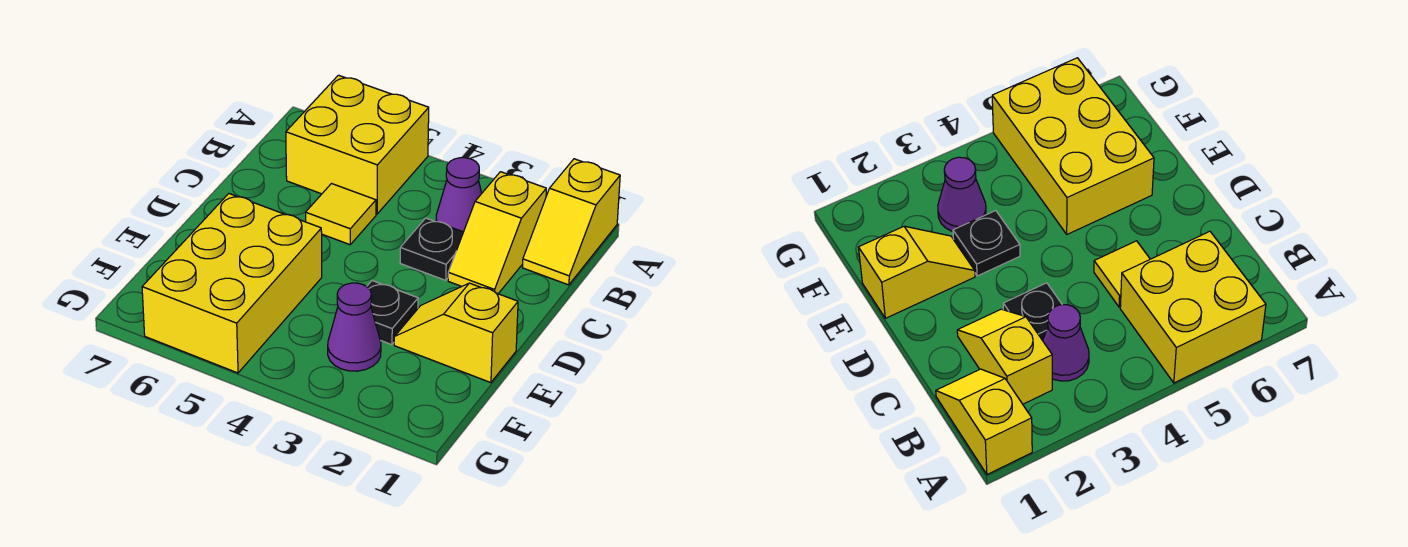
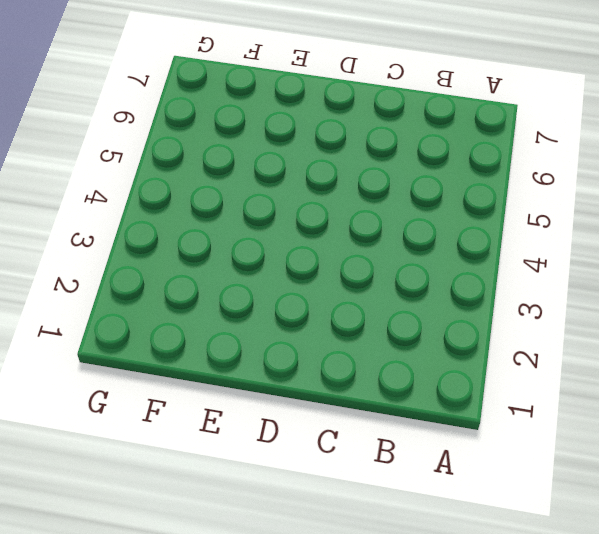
none -> yellow 1x2 slope [523,159,620,285]
none -> yellow 2x2 brick [286,75,429,214]

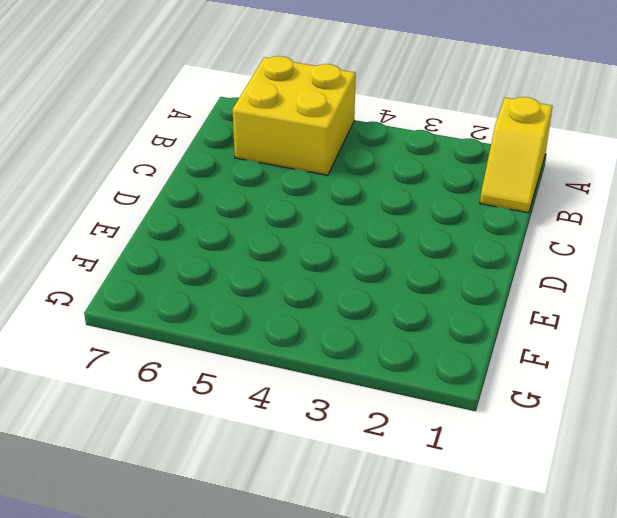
none -> yellow 1x2 slope [448,172,546,294]
none -> purple 1x1 cone [436,158,482,232]

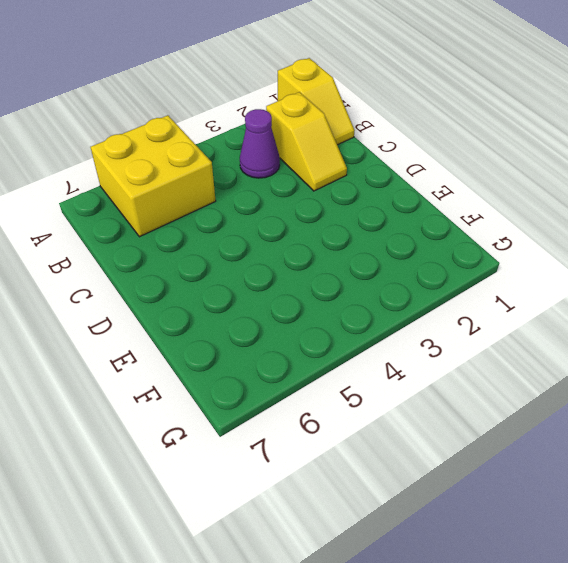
none -> black 1x1 plate [400,218,463,280]
none -> yellow 1x1 tile [306,184,376,245]

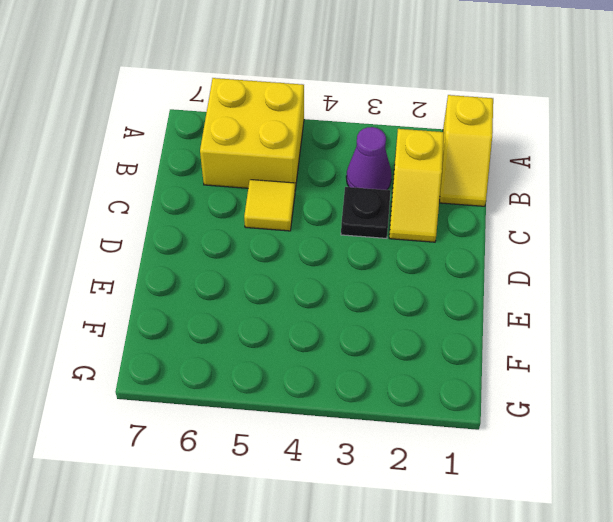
none -> yellow 1x2 slope [394,283,518,383]
none -> black 1x1 plate [367,281,418,345]

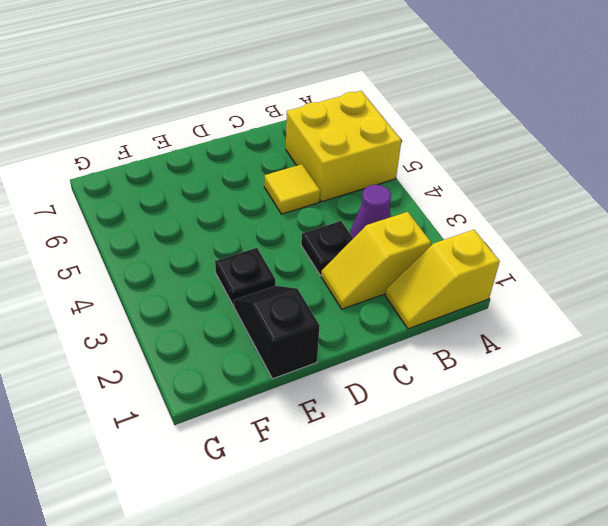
black 1x2 slope [234,286,320,379] -> yellow 1x2 slope [394,283,518,383]
none -> yellow 2x3 brick [142,194,322,373]
none -> purple 1x1 cone [328,283,381,371]

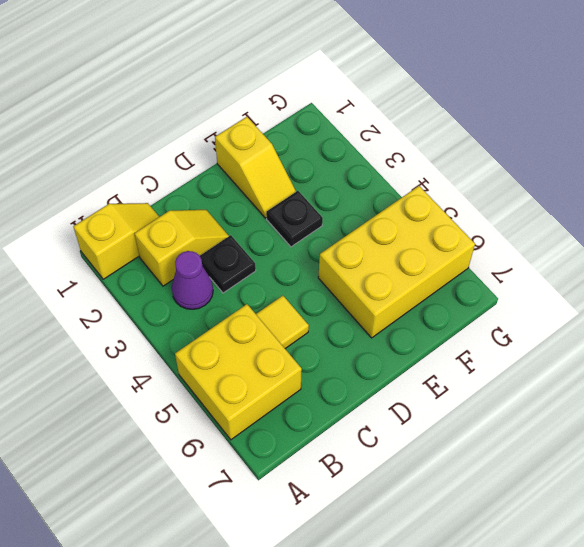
none -> purple 1x1 cone [328,283,381,371]

